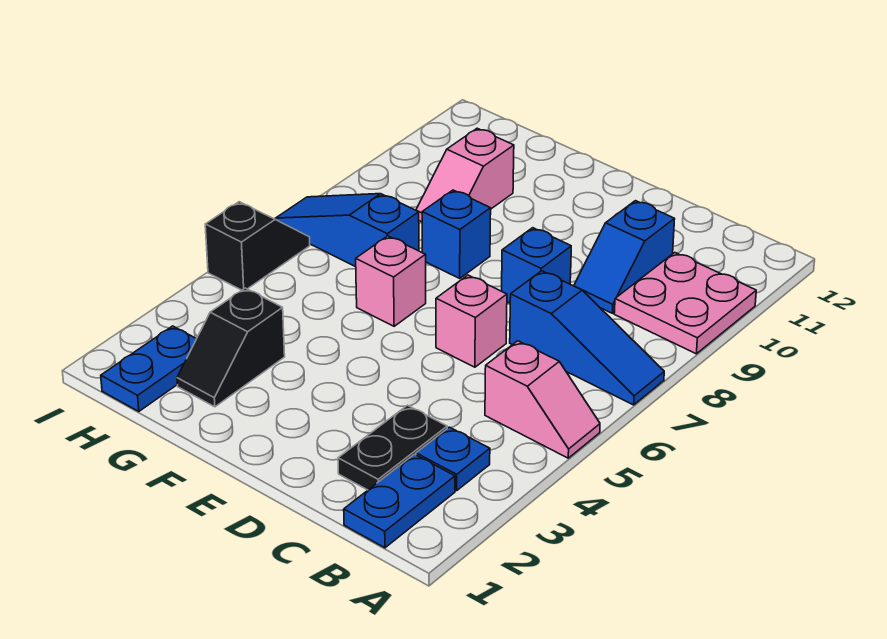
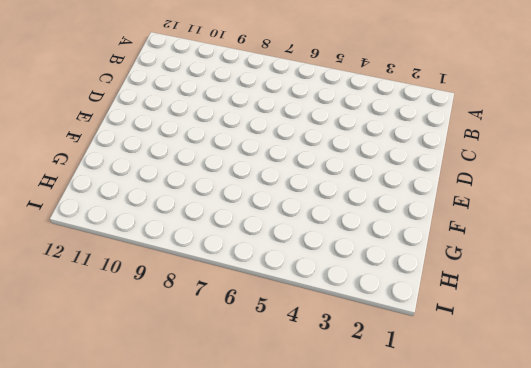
none -> pink 1x2 slope [485,341,600,458]
none -> blue 1x3 slope [510,271,664,405]
none -> pink 2x2 plate [614,253,756,354]

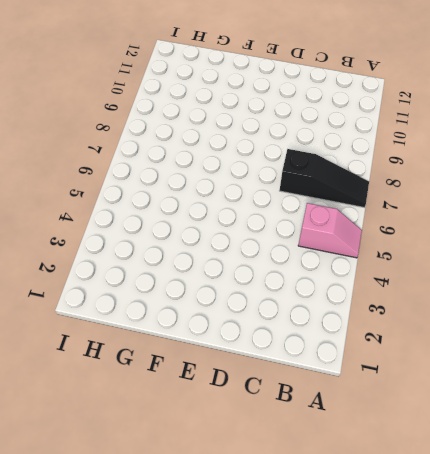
black 1x3 slope [280,149,369,208] -> blue 1x3 slope [510,271,664,405]
none -> pink 2x2 plate [614,253,756,354]
none -> blue 1x2 plate [344,454,455,548]
none -> blue 1x1 plate [416,427,490,491]

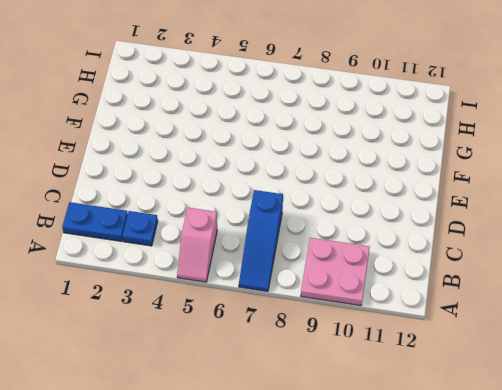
none -> black 1x2 plate [338,405,447,490]
none -> blue 1x2 slope [574,201,675,313]
none -> pink 1x1 brick [436,275,507,367]

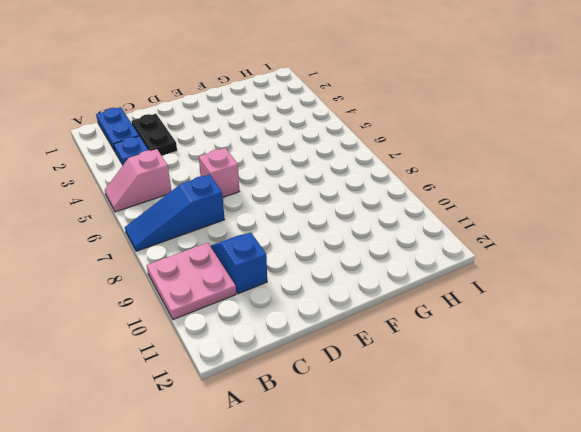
none -> blue 1x1 brick [502,228,571,303]
none -> pink 1x1 brick [356,236,426,326]
none -> blue 1x1 brick [422,190,491,278]

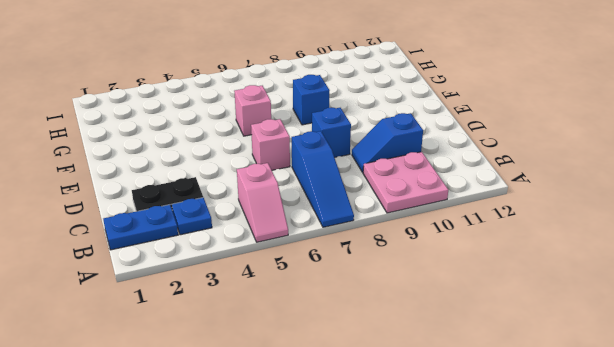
none -> black 1x2 slope [177,288,285,407]
none -> blue 1x3 slope [275,194,419,267]
none -> pink 1x2 slope [416,128,514,222]

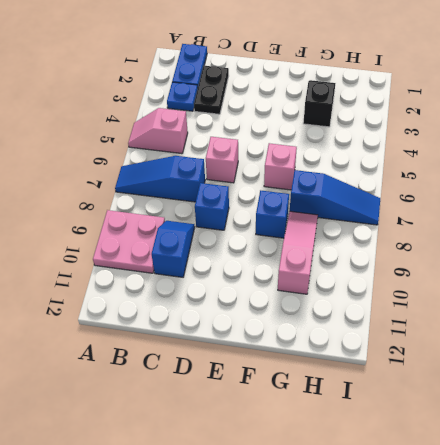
pink 1x3 slope [278,211,318,294] -> pink 1x2 slope [416,128,514,222]
none -> blue 1x2 plate [101,326,196,411]
none -> black 1x2 slope [205,202,310,290]

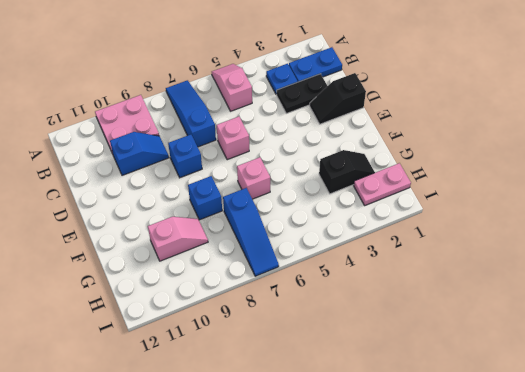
black 1x2 slope [309,73,366,124] -> black 1x2 slope moved to [205,202,310,290]
pink 1x2 plate [354,163,411,205] -> blue 1x2 plate [101,326,196,411]

